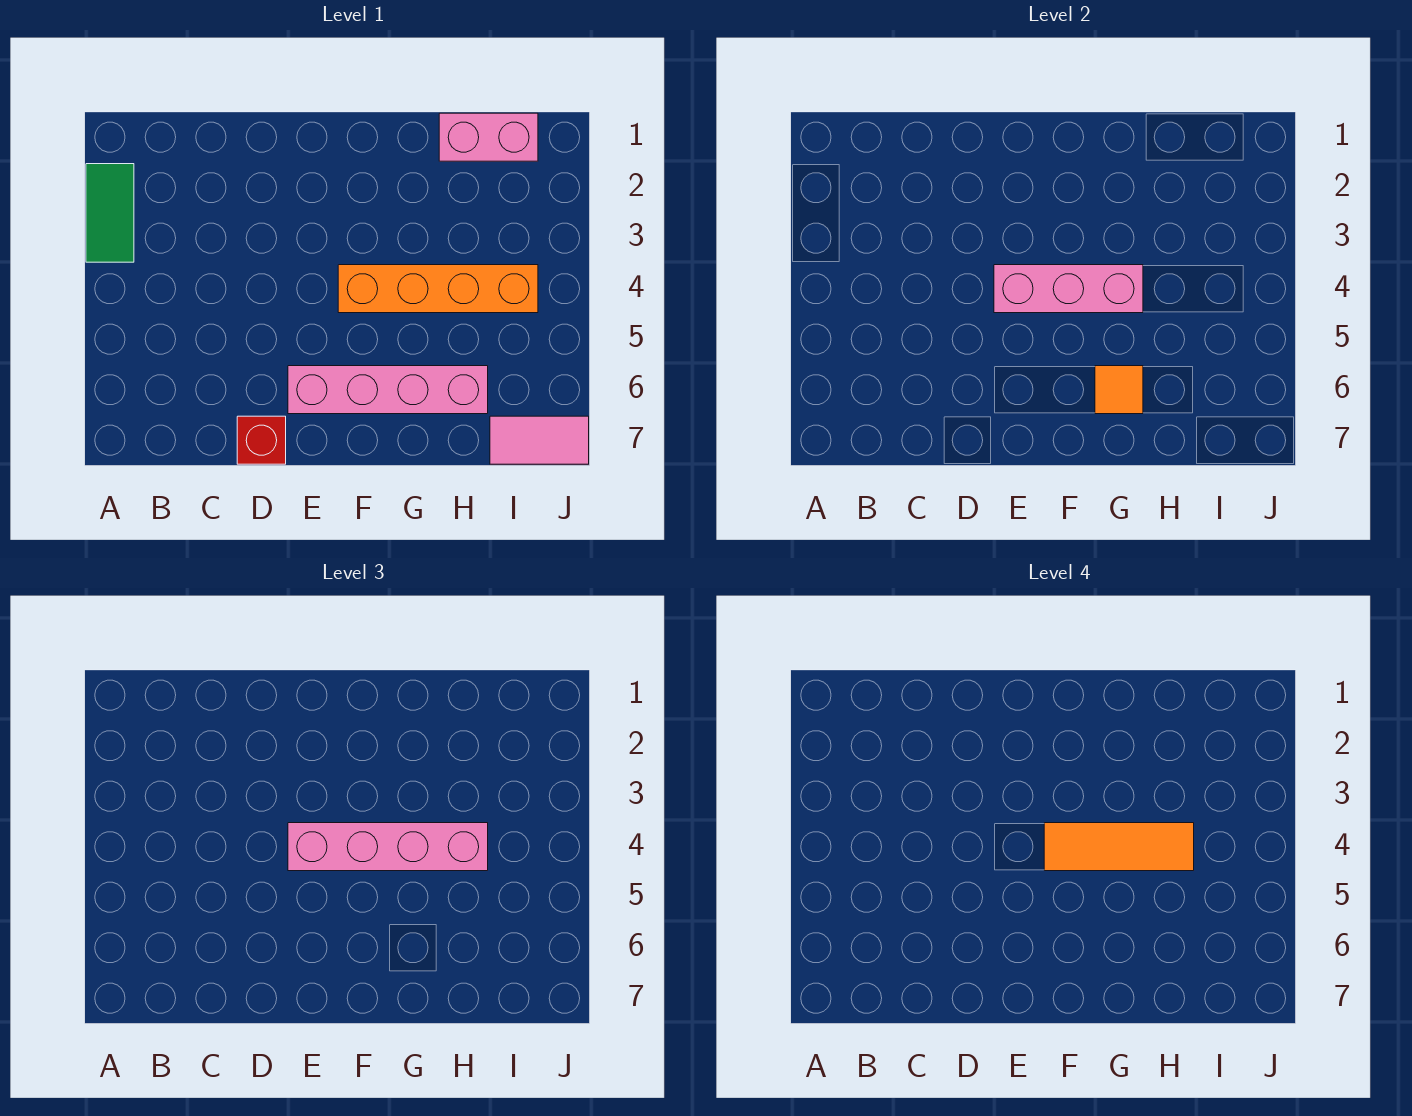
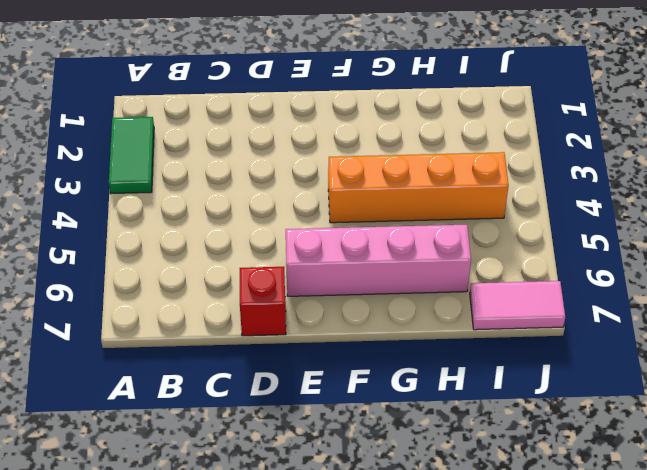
none -> pink 1x2 brick [439,113,538,161]
none -> pink 1x3 brick [994,265,1143,313]

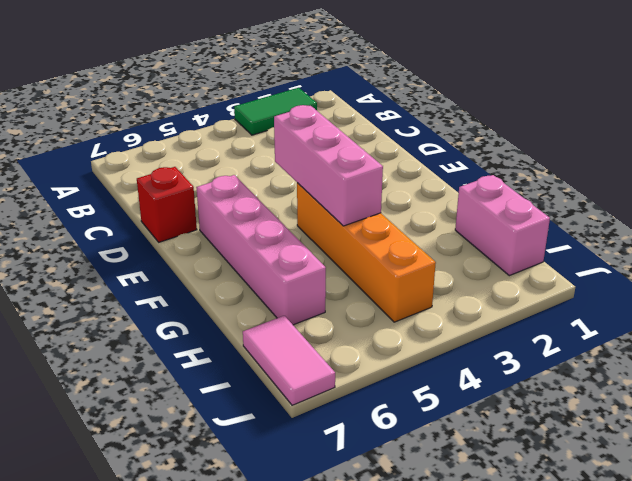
none -> orange 1x1 tile [1095,366,1143,414]
none -> pink 1x4 brick [288,823,488,871]

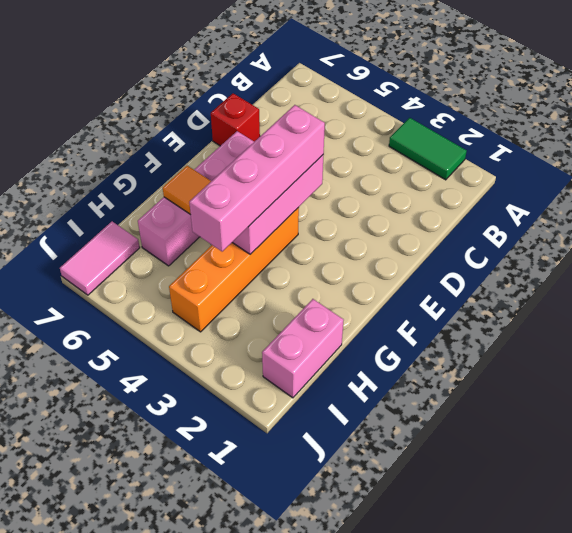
none -> orange 1x3 tile [1044,823,1194,871]

